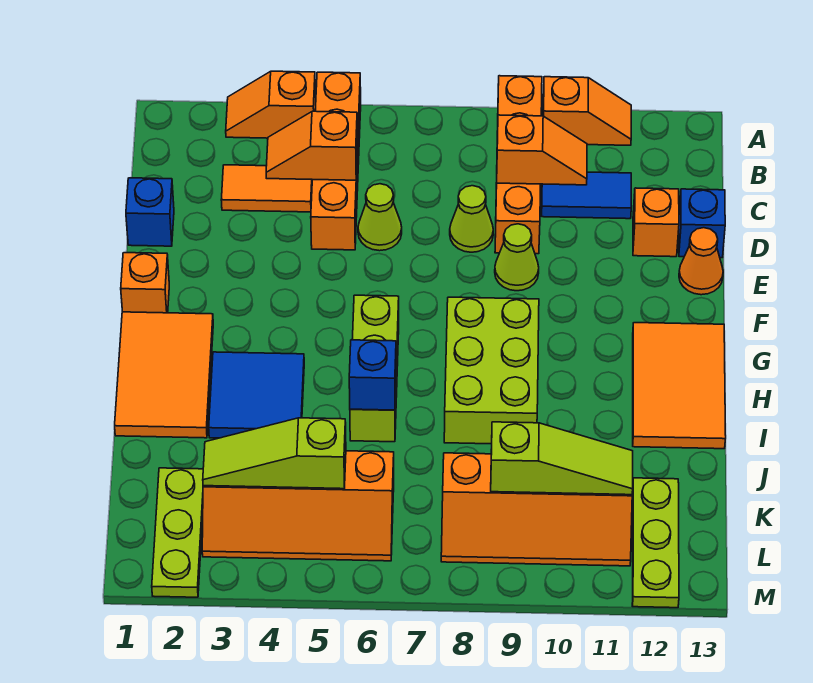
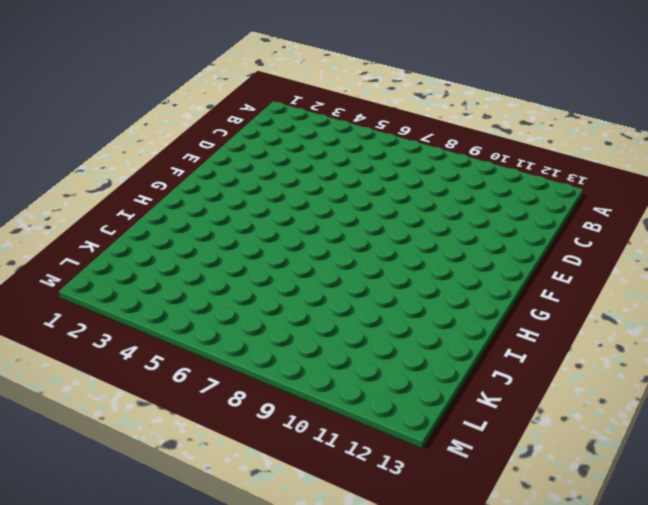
none -> orange 1x2 slope [226,71,316,138]
none -> orange 1x4 brick [311,72,361,250]
none -> orange 1x4 brick [495,76,542,254]

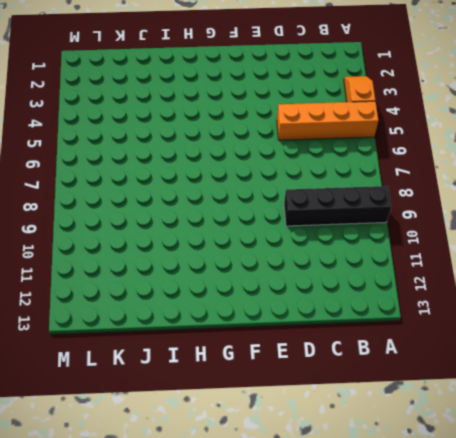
black 1x4 brick [284,186,391,226] -> orange 1x4 brick [495,76,542,254]
none -> orange 1x2 slope [543,77,631,145]
none -> orange 1x2 tile [221,165,312,212]
none -> blue 1x2 tile [542,172,631,219]

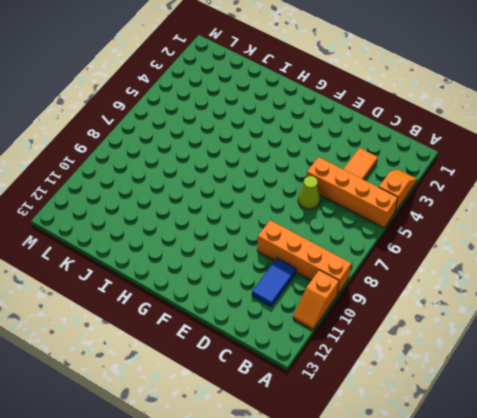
none -> blue 1x1 brick [126,178,174,246]
none -> lime 1x1 cone [450,186,493,252]
none -> orange 1x1 brick [633,188,679,257]

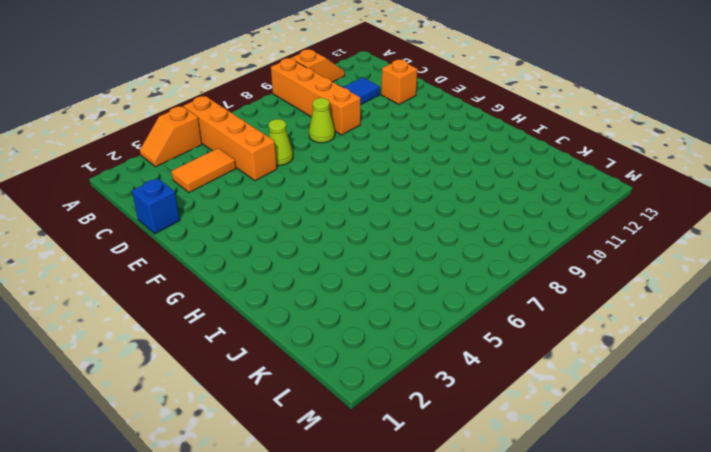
none -> blue 1x1 brick [679,189,725,258]
none -> lime 1x1 cone [495,224,539,291]
none -> orange 1x1 cone [679,228,723,295]

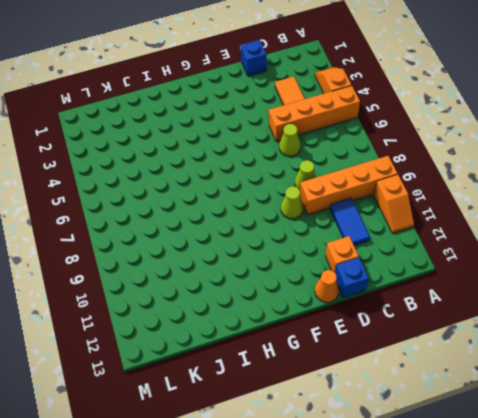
none -> orange 1x1 brick [121,253,169,313]
none -> orange 2x3 tile [115,312,213,438]
none -> lime 1x3 brick [350,295,399,442]

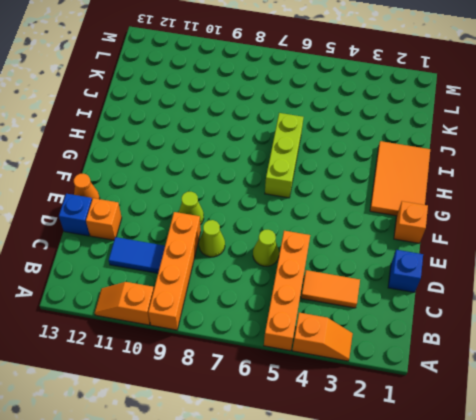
none -> lime 2x3 brick [444,297,539,444]
none -> orange 2x3 tile [633,323,726,449]
none -> blue 2x2 tile [209,352,304,438]

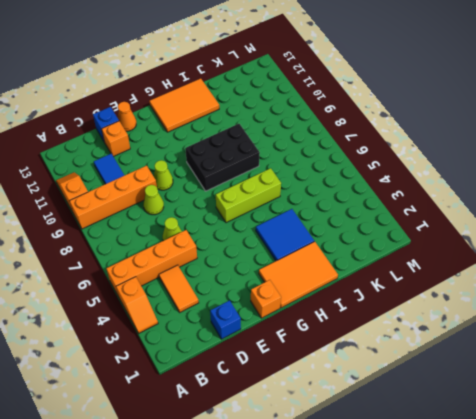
black 2x3 brick [185,124,260,191] -> lime 2x3 brick [444,297,539,444]
none -> lime 1x3 plate [152,468,203,597]
none -> orange 2x4 slope [202,451,394,561]
none -> orange 2x4 slope [441,453,632,566]

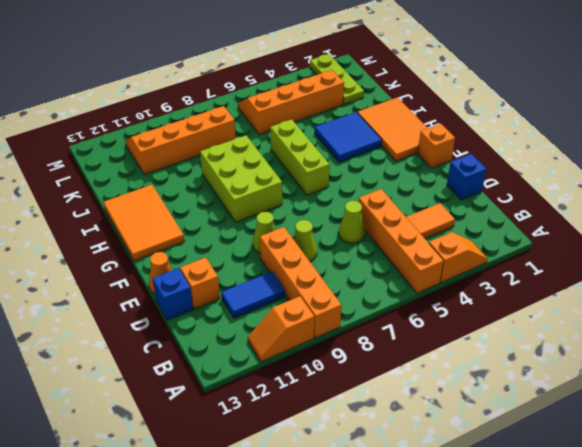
none -> lime 1x3 plate [632,478,679,608]
none -> orange 1x2 slope [266,111,358,180]
none -> orange 1x2 slope [497,115,587,185]

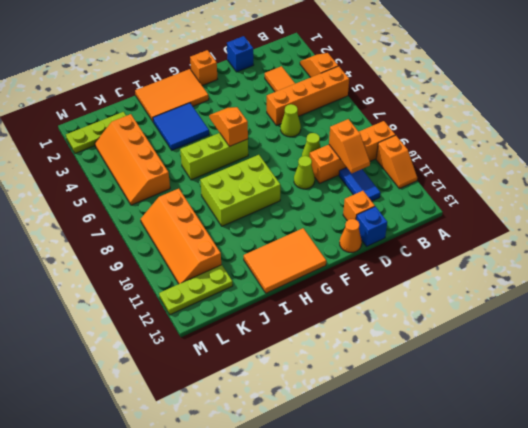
orange 1x2 slope [209,107,248,147] -> orange 1x2 slope moved to [266,111,358,180]
none -> blue 1x1 brick [349,340,396,410]
none -> lime 1x3 slope [203,418,346,489]
none -> lime 1x3 slope [491,422,633,495]

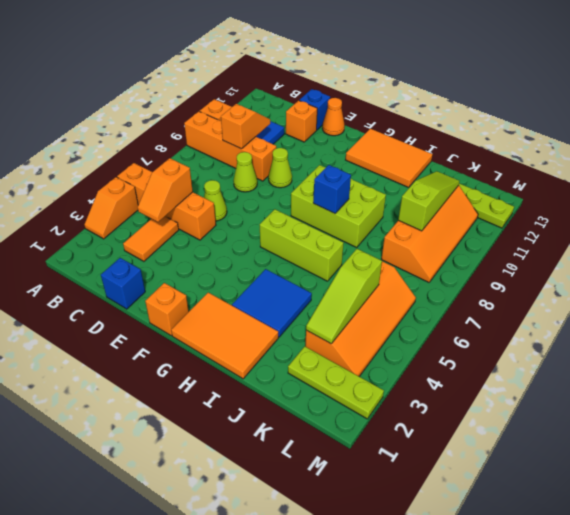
blue 1x1 brick [313,165,351,213] -> blue 1x1 brick moved to [349,340,396,410]

